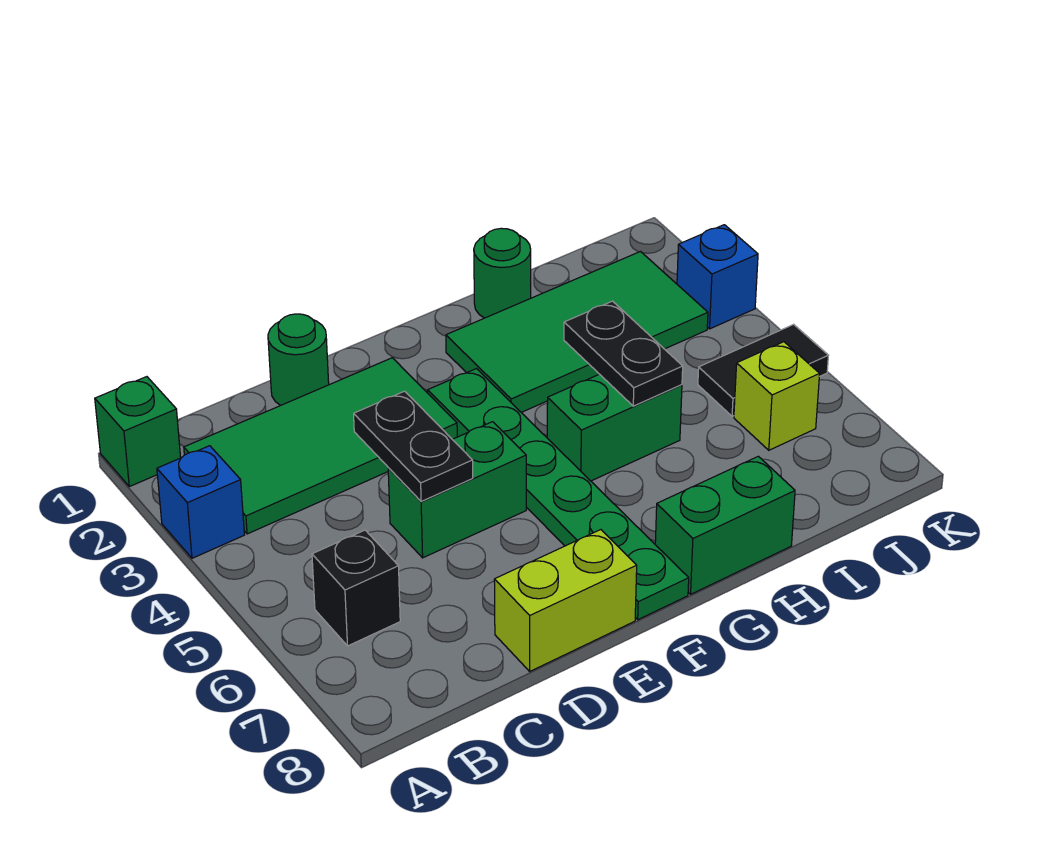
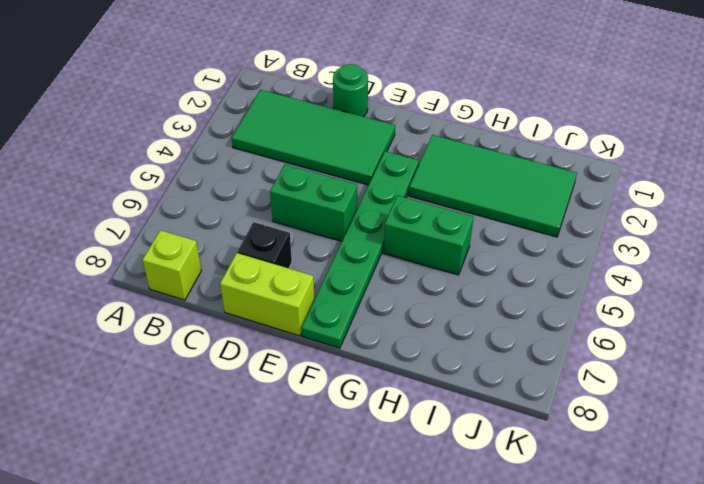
lime 1x1 brick [142,230,202,300] -> lime 1x1 brick moved to [734,342,820,450]
black 1x1 brick [237,222,292,268] -> black 1x1 brick moved to [312,530,400,646]
none -> green 1x1 brick [95,377,181,487]
none -> blue 1x1 brick [157,446,244,558]
none -> green 1x2 brick [655,456,795,594]

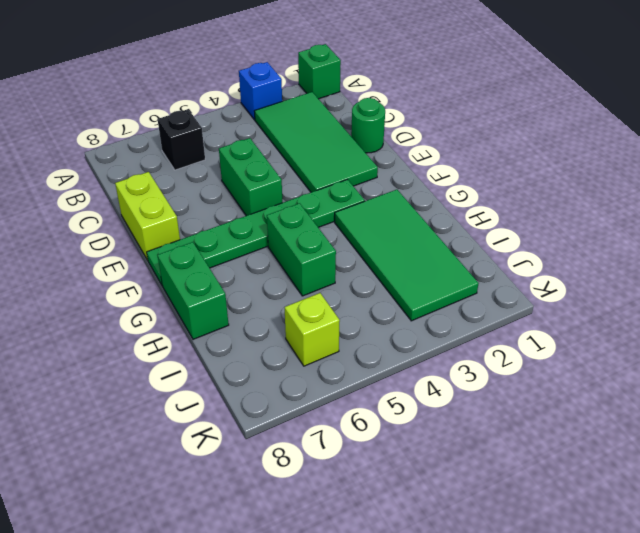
none -> green 1x1 round brick [474,228,531,318]
none -> black 1x2 tile [698,324,828,416]
none -> blue 1x1 brick [677,225,758,329]

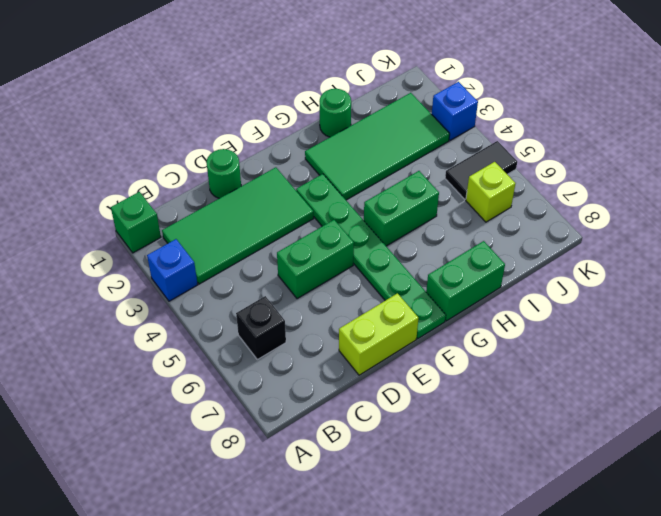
none -> black 1x2 plate [354,391,473,502]
none -> black 1x2 plate [564,301,683,406]

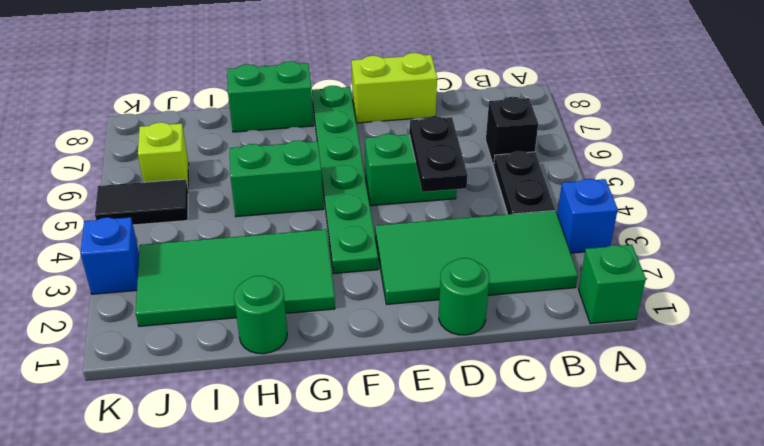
black 1x2 plate [494,151,555,214] -> black 1x2 plate moved to [564,301,683,406]

